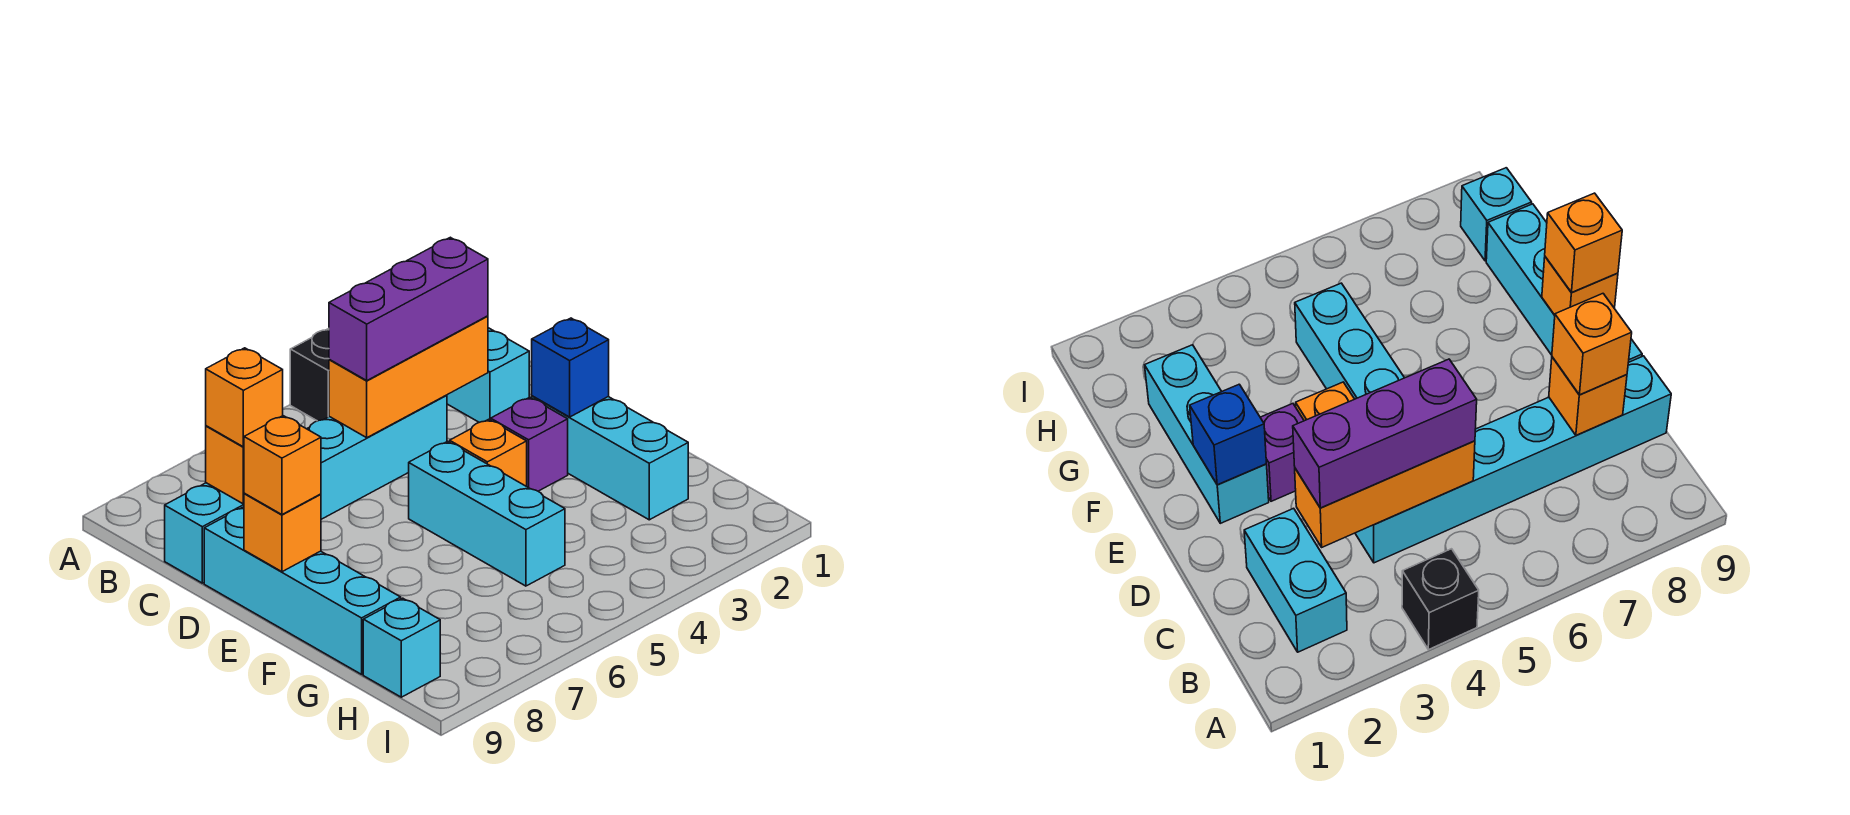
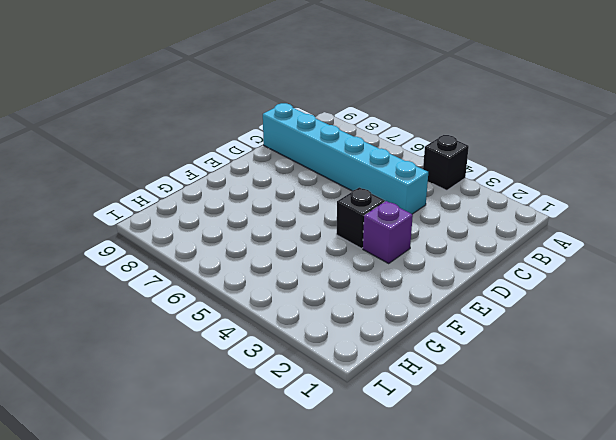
black 1x1 brick [336,187,385,248] -> orange 1x1 brick [450,419,527,486]
none -> cyan 1x2 brick [447,328,529,422]
none -> cyan 1x4 brick [204,507,401,674]
none -> cyan 1x3 brick [532,396,688,520]

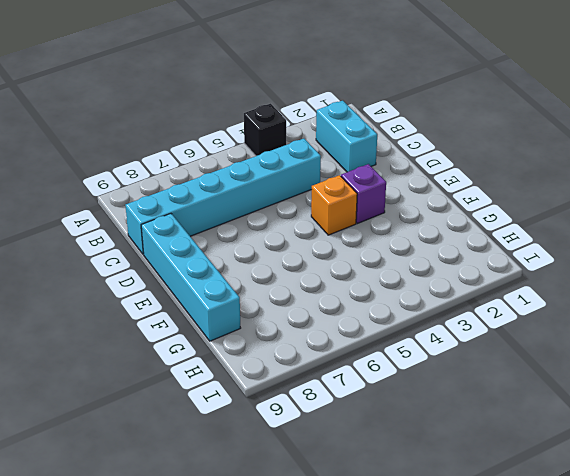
none -> cyan 1x3 brick [532,396,688,520]
none -> cyan 1x3 brick [409,441,565,586]
none -> cyan 1x1 brick [363,598,440,697]

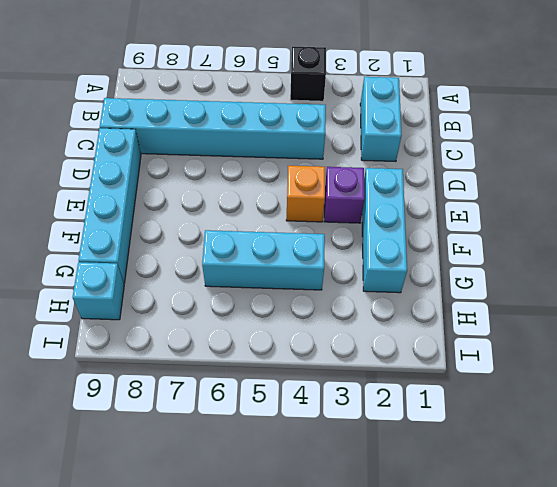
cyan 1x3 brick [202,230,325,290] -> cyan 1x3 brick turned to [409,441,565,586]
none -> orange 1x3 brick [329,316,488,438]
none -> orange 1x1 brick [206,426,244,504]
none -> blue 1x1 brick [532,318,609,417]

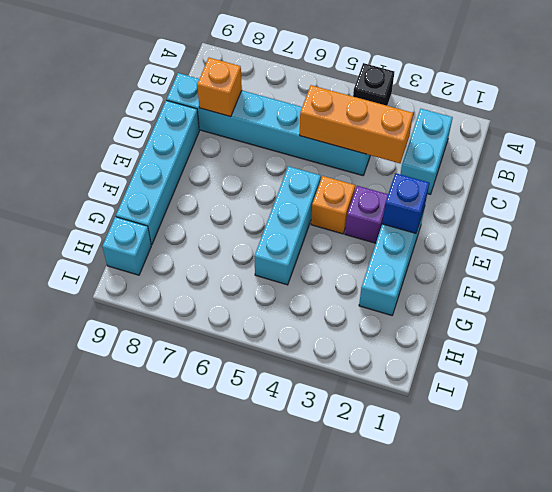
none -> orange 1x1 brick [244,493,321,572]
none -> purple 1x3 brick [329,237,488,380]
none -> orange 1x1 brick [206,348,283,447]

